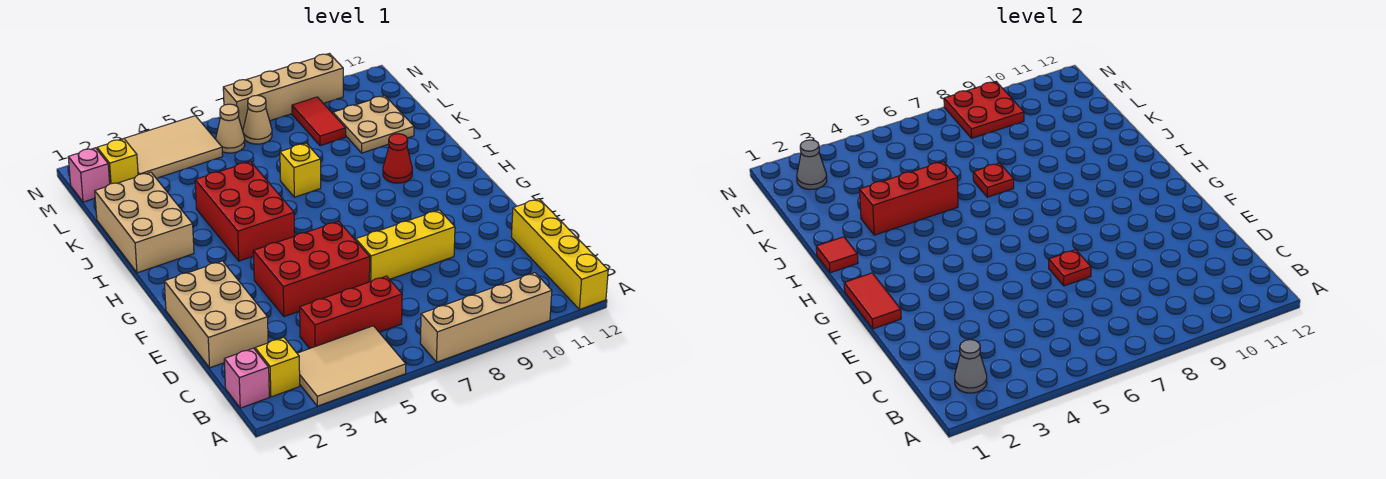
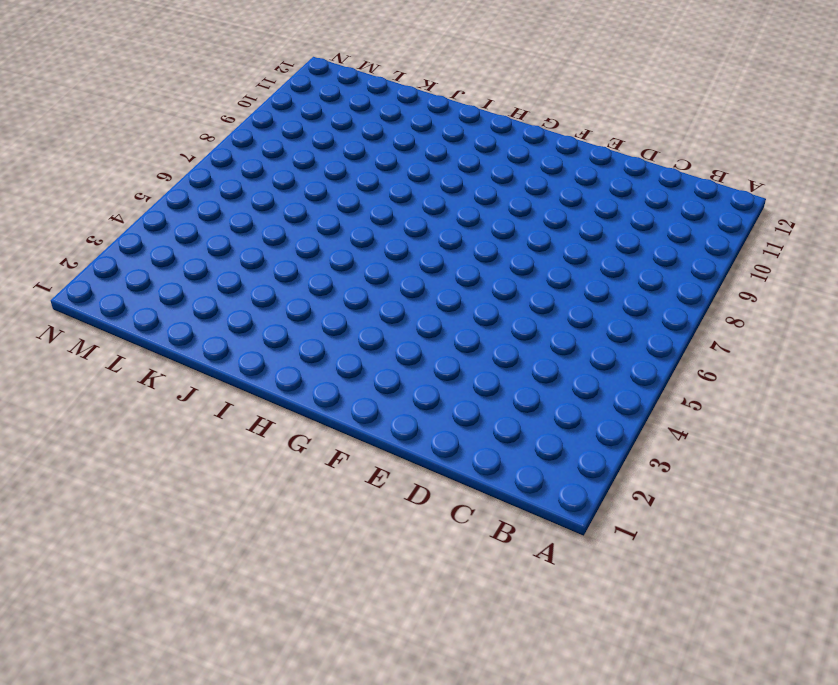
none -> tan 2x3 tile [297,326,406,406]
none -> tan 1x4 brick [420,273,552,362]
none -> yellow 1x4 brick [511,199,608,310]

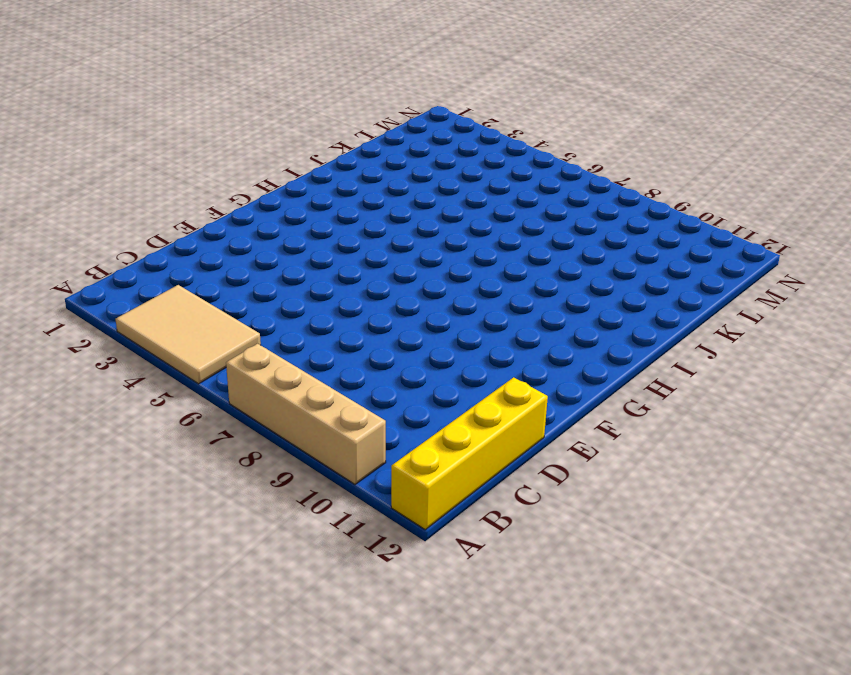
none -> pink 1x1 brick [224,348,269,408]
none -> yellow 1x1 brick [255,337,300,397]
none -> red 1x3 brick [300,276,402,348]

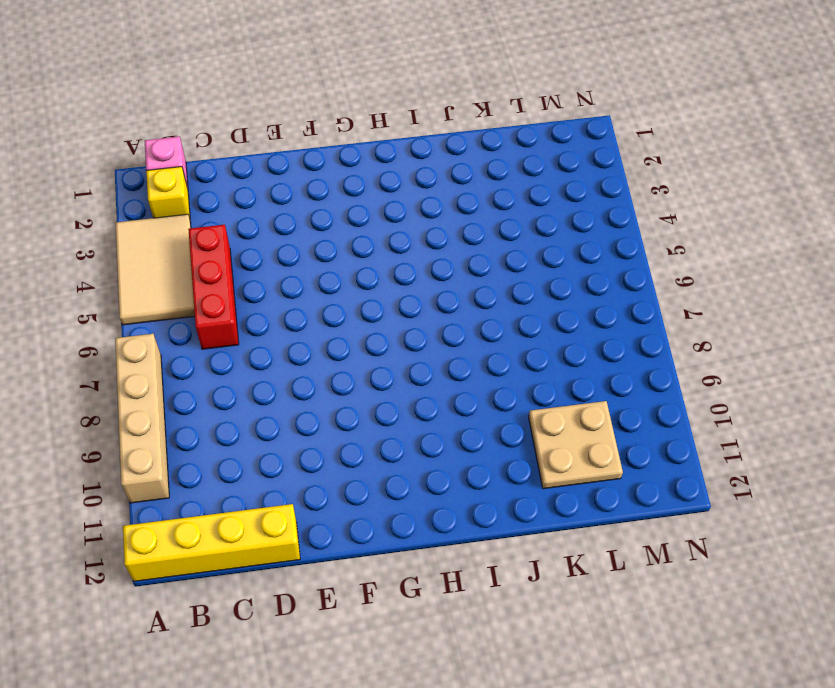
none -> tan 2x3 brick [164,261,268,368]
none -> red 2x3 brick [253,221,370,317]
none -> yellow 1x3 brick [356,210,455,282]

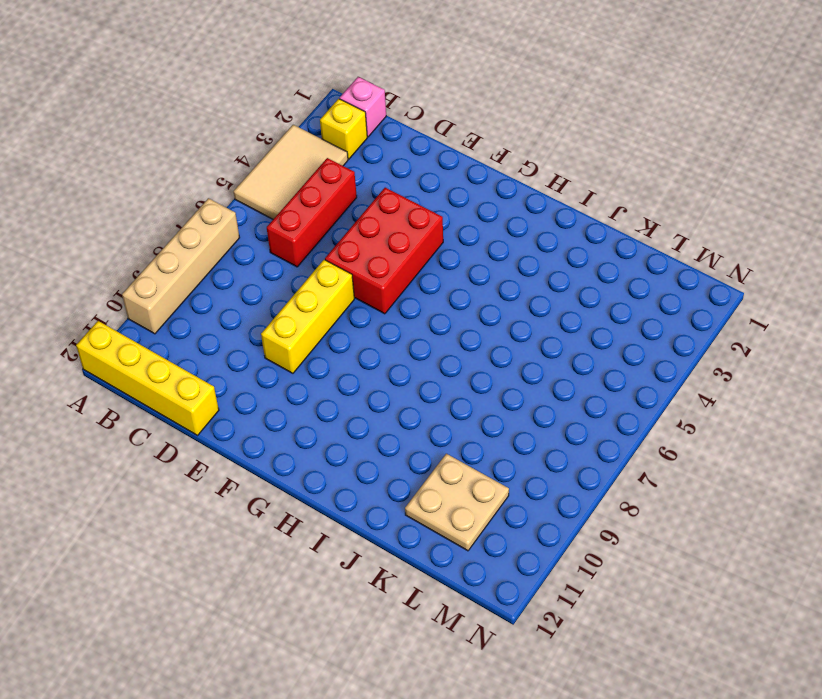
none -> tan 2x3 brick [164,261,268,368]
none -> red 2x3 brick [195,161,295,261]
none -> tan 2x3 brick [95,172,194,273]

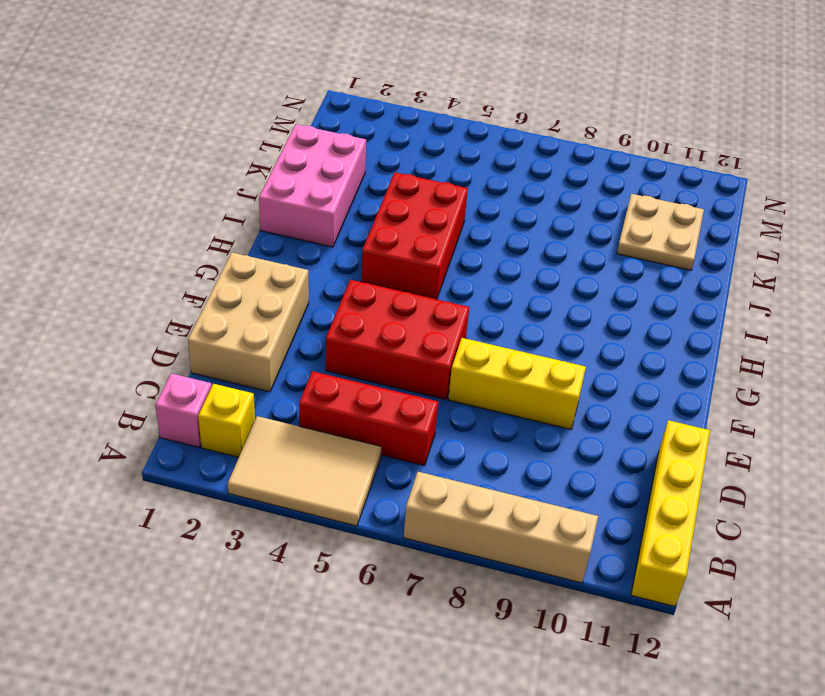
pink 2x3 brick [259,124,366,247] -> tan 2x3 brick [95,172,194,273]
none -> red 1x1 cone [383,134,412,183]
none -> yellow 1x1 brick [280,143,321,197]
none -> red 1x2 tile [292,97,346,146]

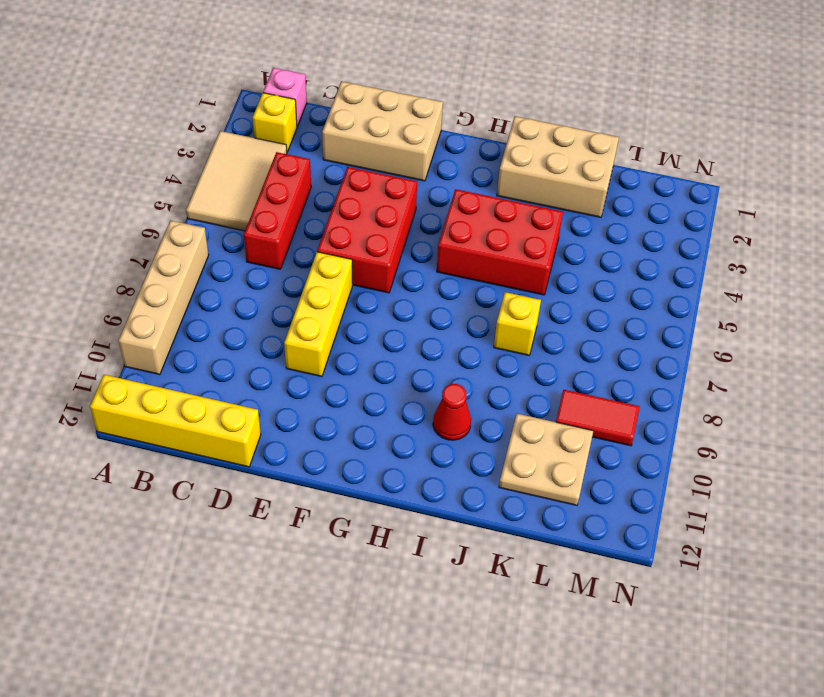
none -> pink 1x1 brick [68,148,110,202]
none -> yellow 1x1 brick [97,139,138,184]
none -> tan 2x3 tile [124,116,223,178]

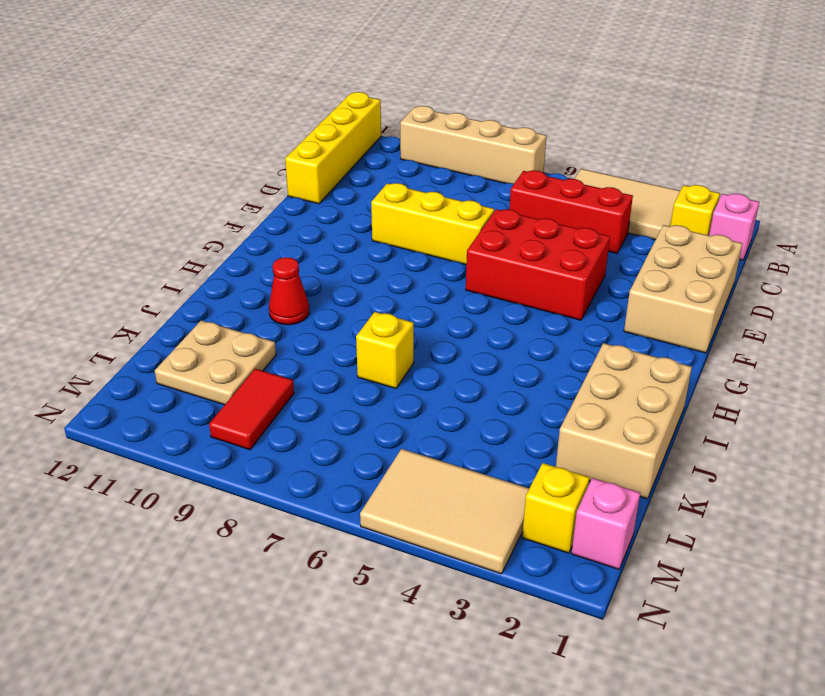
none -> red 2x3 brick [195,161,295,261]
none -> tan 1x1 cone [216,104,245,153]
none -> tan 1x1 cone [243,95,272,144]

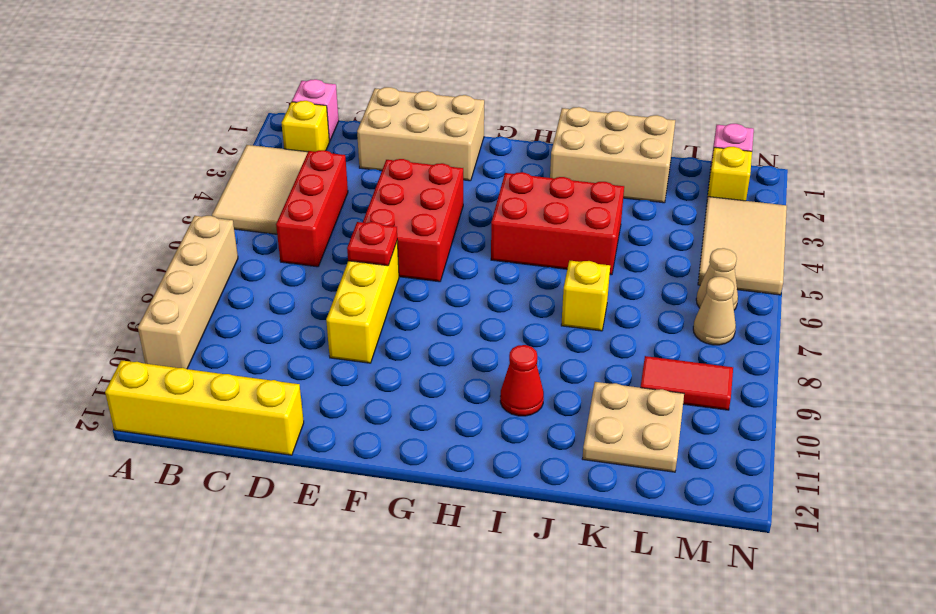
none -> tan 1x4 brick [223,54,343,130]
none -> grey 1x1 cone [955,340,987,393]
none -> red 1x2 tile [844,273,901,329]

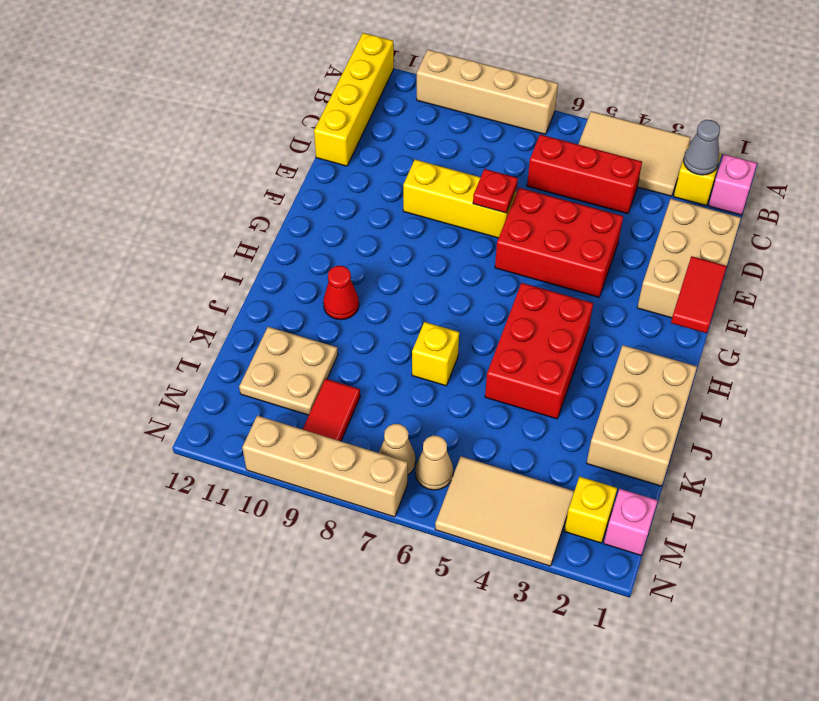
none -> red 1x1 tile [816,237,858,273]
none -> red 1x3 brick [859,161,958,235]
none -> red 1x1 plate [973,163,1014,197]

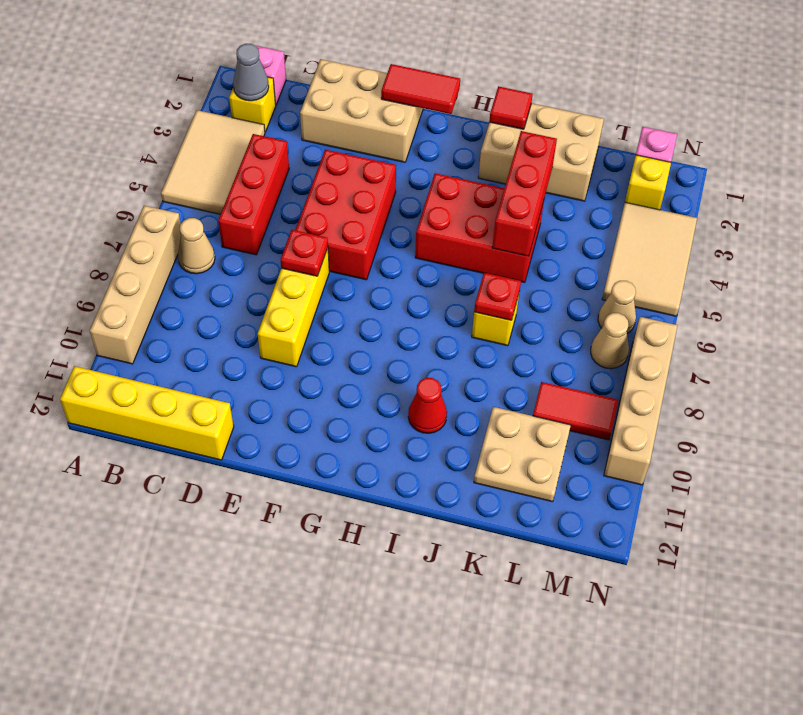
tan 1x1 cone [178,218,215,274] -> none
none -> grey 1x1 cone [797,140,827,190]
none -> red 2x2 plate [944,82,1024,138]

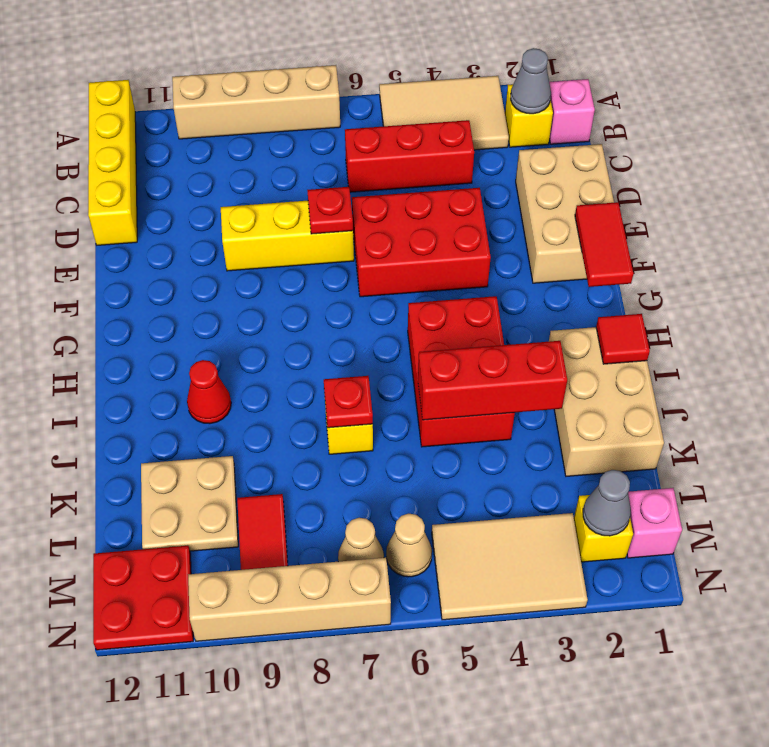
red 2x2 plate [93,546,193,650] -> red 2x2 plate moved to [944,82,1024,138]

